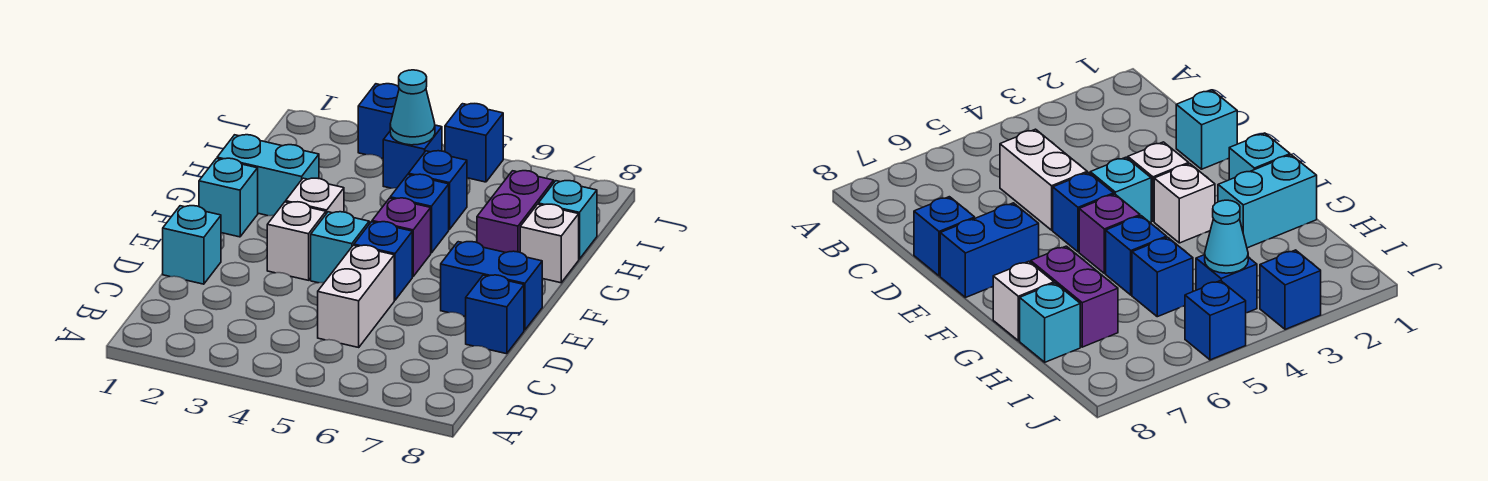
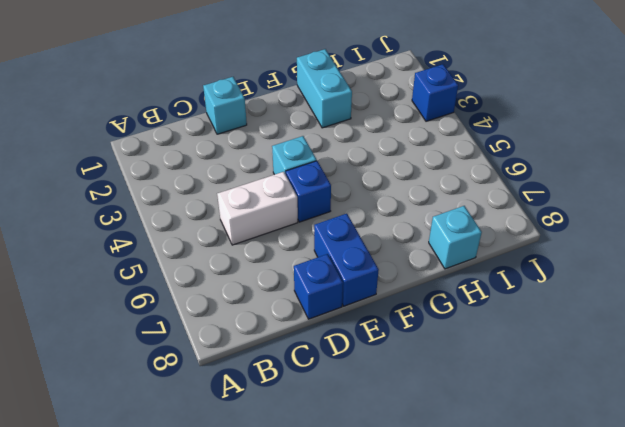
none -> white 1x1 brick [267,202,326,280]
none -> cyan 1x1 brick [199,158,258,237]
none -> white 1x1 brick [286,178,344,214]

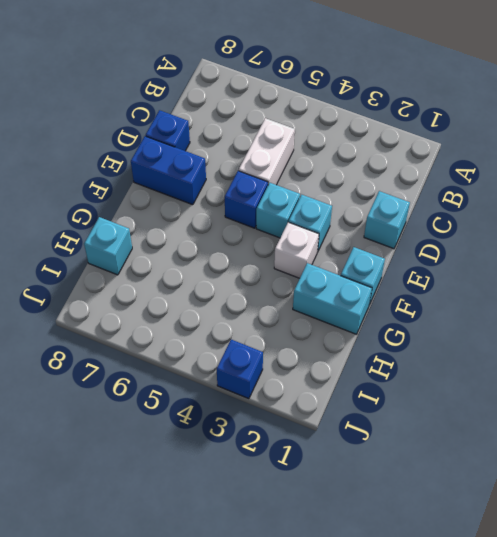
cyan 1x1 brick [289,195,332,252] -> white 1x1 brick [267,202,326,280]
none -> purple 1x1 brick [372,198,431,277]
none -> blue 1x1 brick [390,174,449,253]
none -> purple 1x2 brick [477,171,554,253]

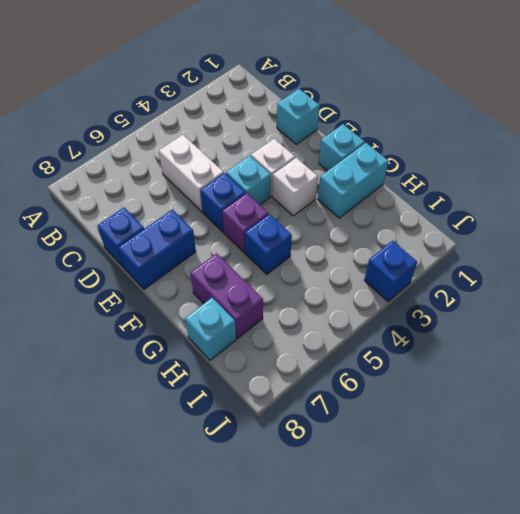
none -> white 1x1 brick [520,204,579,283]
none -> blue 1x1 brick [408,151,467,229]
none -> blue 1x1 brick [383,125,442,188]

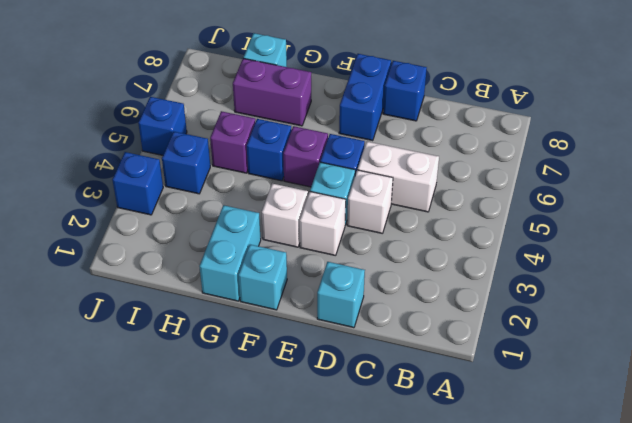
white 1x1 brick [347,170,393,233] -> white 1x1 brick moved to [520,204,579,283]
purple 1x1 brick [210,111,255,173] -> blue 1x1 brick [408,151,467,229]
none -> cyan 1x1 cone [390,70,435,145]

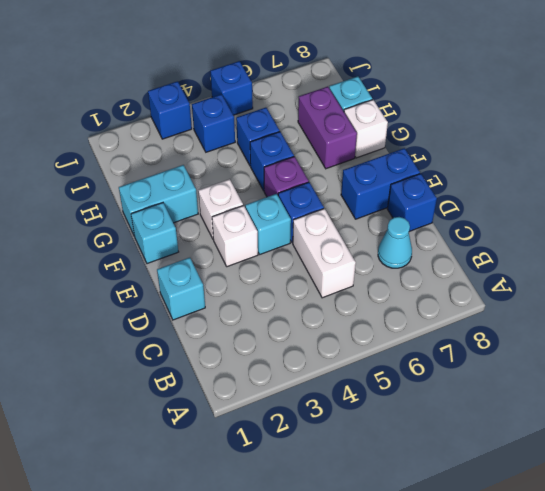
cyan 1x1 cone [378,217,412,268] -> cyan 1x1 cone moved to [390,70,435,145]

